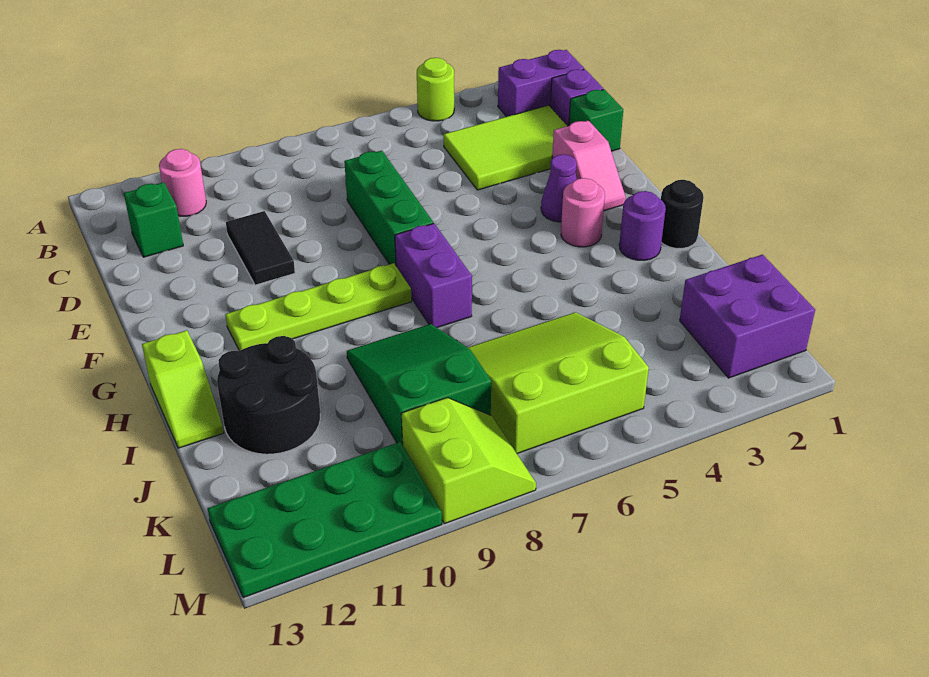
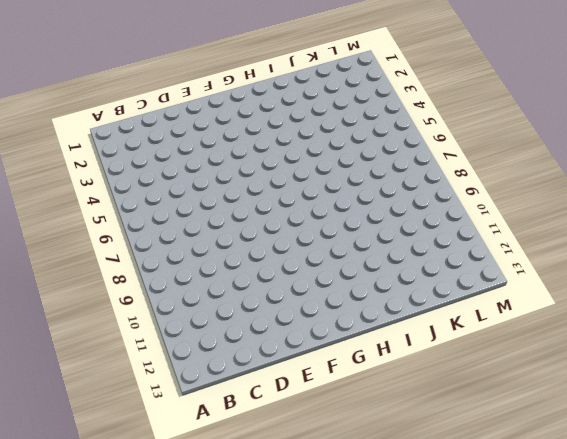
none -> lime 1x1 round brick [417,58,454,121]
none -> purple 1x2 brick [498,50,584,117]
none -> pink 1x1 round brick [159,149,206,216]

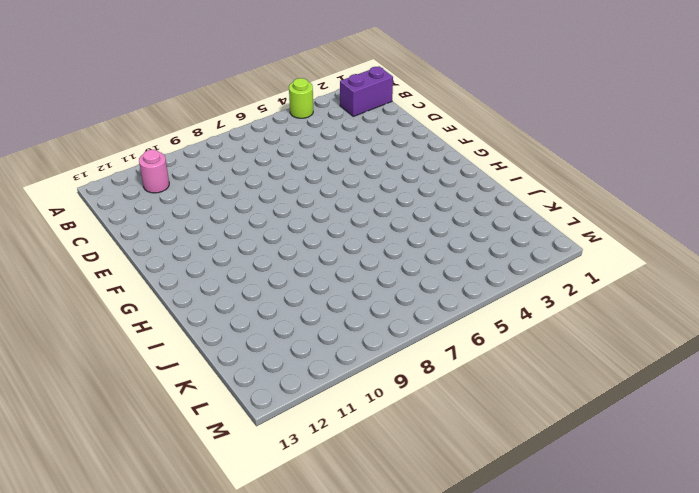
none -> purple 1x1 brick [550,69,603,126]
none -> lime 2x3 tile [444,105,567,190]
none -> green 1x1 brick [124,182,183,257]

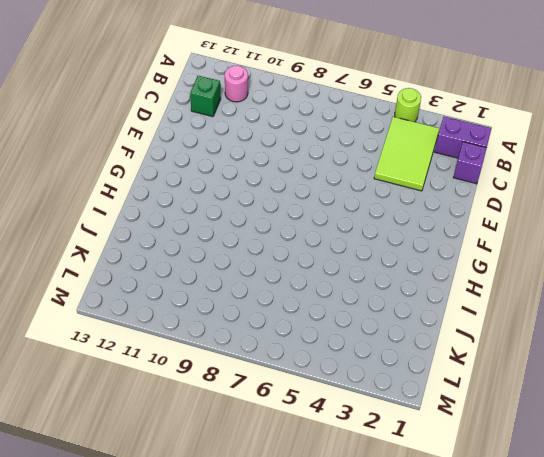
lime 2x3 tile [374,117,440,191] -> lime 2x3 tile turned to [444,105,567,190]
none -> green 1x1 brick [569,89,623,151]
none -> green 1x3 brick [344,151,433,265]
none -> black 1x2 tile [226,211,295,285]

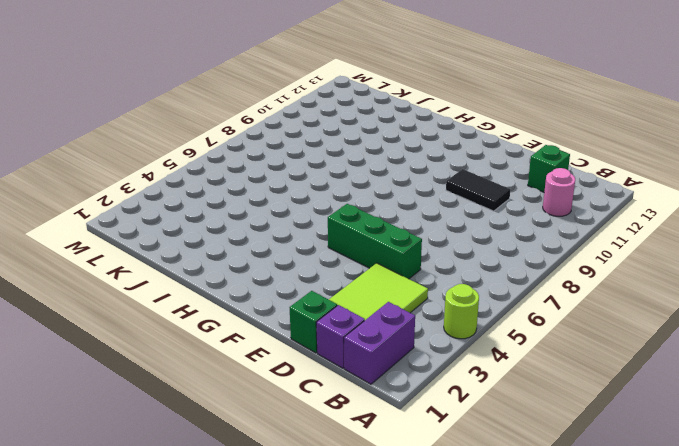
green 1x3 brick [328,204,422,279] -> green 1x3 brick moved to [344,151,433,265]
none -> pink 1x2 slope [552,120,626,211]
none -> purple 1x1 cone [541,154,577,222]
none -> pink 1x1 round brick [561,178,605,247]

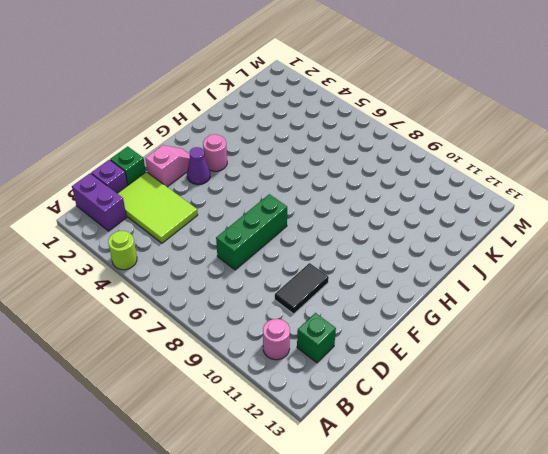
none -> purple 1x2 brick [395,223,472,328]
none -> lime 1x4 plate [225,263,412,351]
none -> black 1x1 round brick [661,180,704,248]

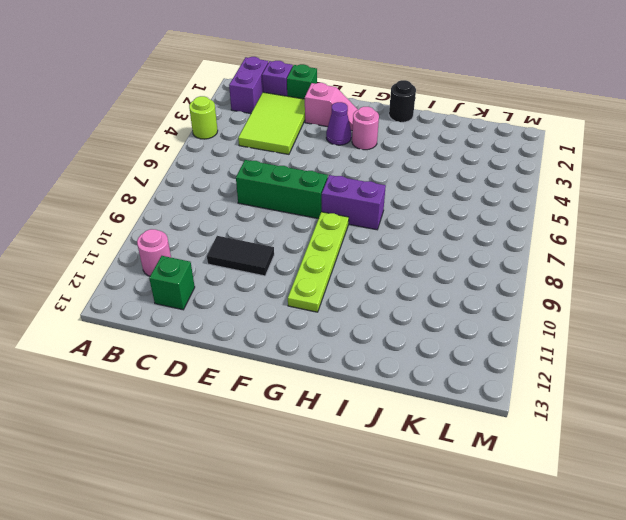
none -> purple 1x1 round brick [619,191,666,260]
none -> lime 1x2 slope [142,330,224,448]
none -> green 2x3 slope [347,324,491,445]

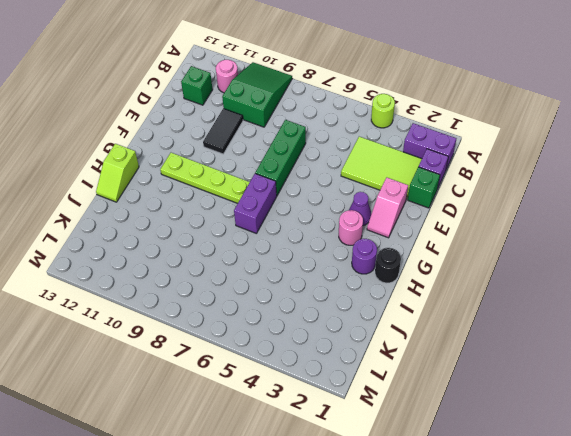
green 2x3 slope [222,62,292,127] -> green 2x3 slope moved to [347,324,491,445]
none -> black 2x2 round brick [217,336,320,454]
none -> lime 3x3 slope [468,312,649,454]
none -> purple 2x2 brick [680,255,815,378]

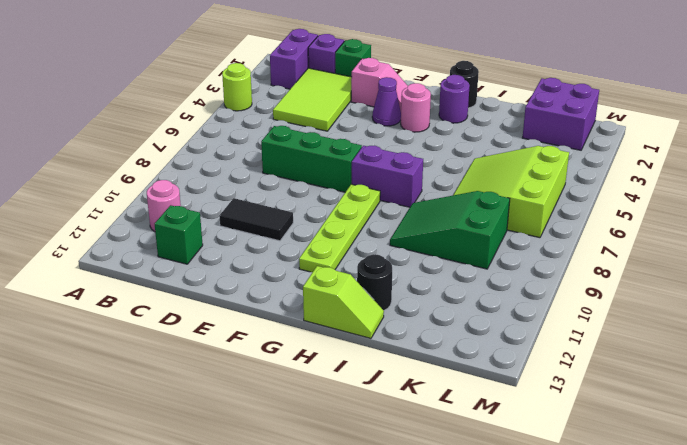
black 1x1 round brick [357,254,392,310] -> black 2x2 round brick [217,336,320,454]
none -> lime 2x2 slope [401,398,536,524]
none -> green 2x4 plate [207,442,442,598]

